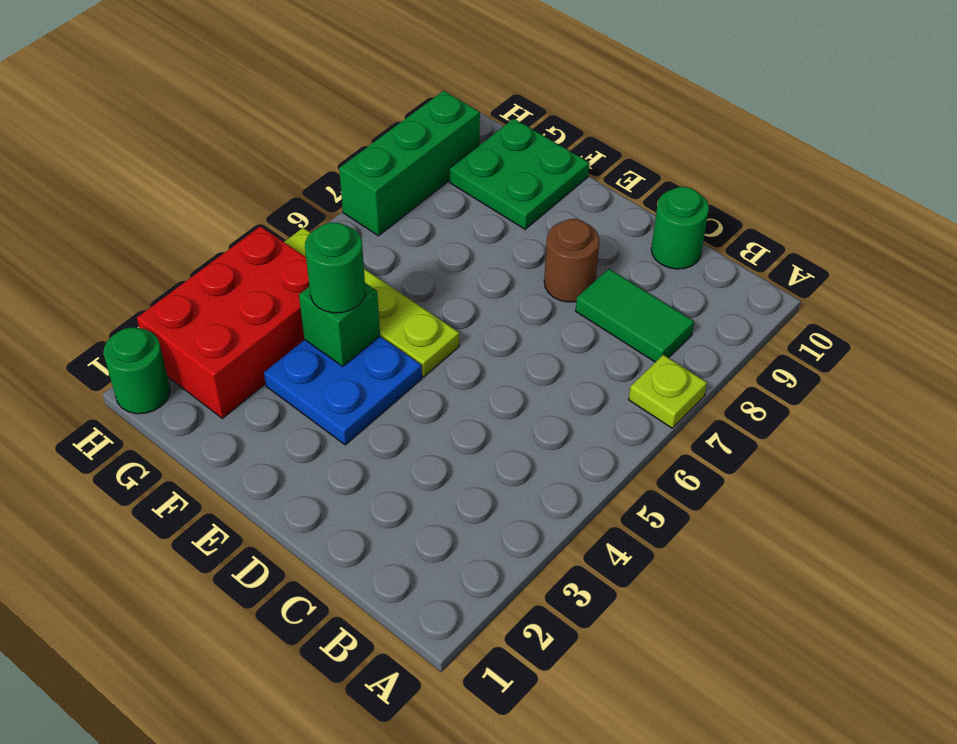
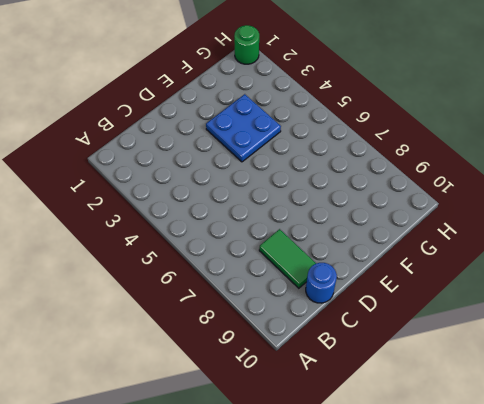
green 1x2 tile [259,229,316,288] -> green 1x2 tile turned to [576,269,694,362]
blue 1x1 round brick [306,263,337,303] -> green 1x1 round brick [651,187,709,269]
none -> lime 1x1 plate [629,355,707,428]
none -> brown 1x1 round brick [544,219,599,302]
none -> lime 1x4 plate [284,228,459,377]

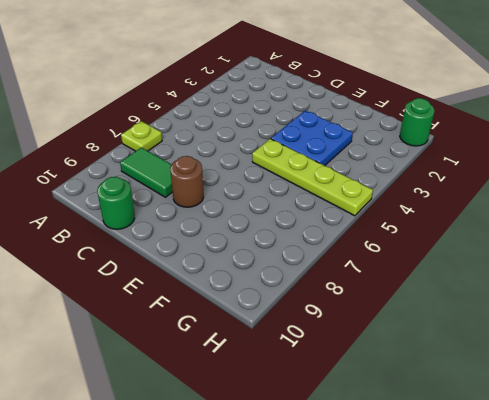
none -> green 2x2 plate [450,119,589,229]
none -> red 2x3 brick [137,226,309,418]
none -> green 1x3 brick [339,91,480,236]

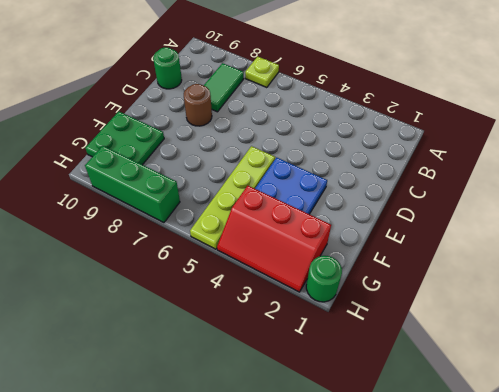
red 2x3 slope [217,186,331,292] -> red 2x3 brick [137,226,309,418]
none -> green 1x1 brick [299,283,380,366]
none -> green 1x1 round brick [305,222,365,313]

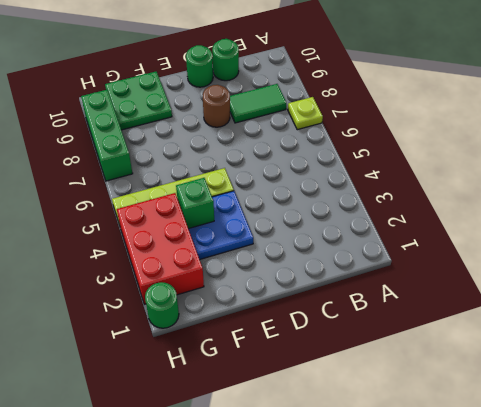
green 1x1 round brick [186,45,213,87] -> green 1x1 round brick moved to [305,222,365,313]

